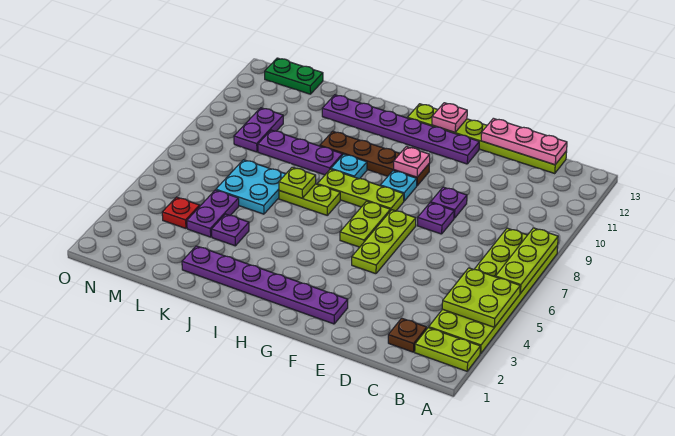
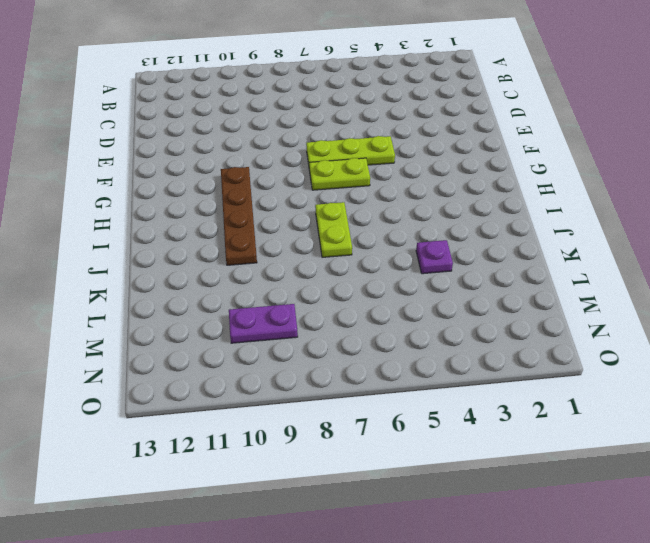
none -> lime 1x2 plate [415,328,480,371]
none -> lime 2x6 plate [429,228,558,353]
none -> brown 1x1 plate [388,318,427,352]

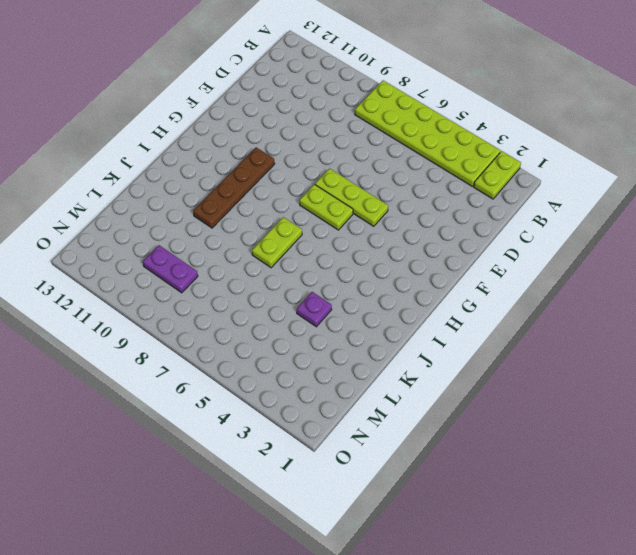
none -> brown 1x1 plate [388,318,427,352]
none -> lime 1x6 plate [408,104,567,173]
none -> purple 1x1 plate [417,203,454,234]

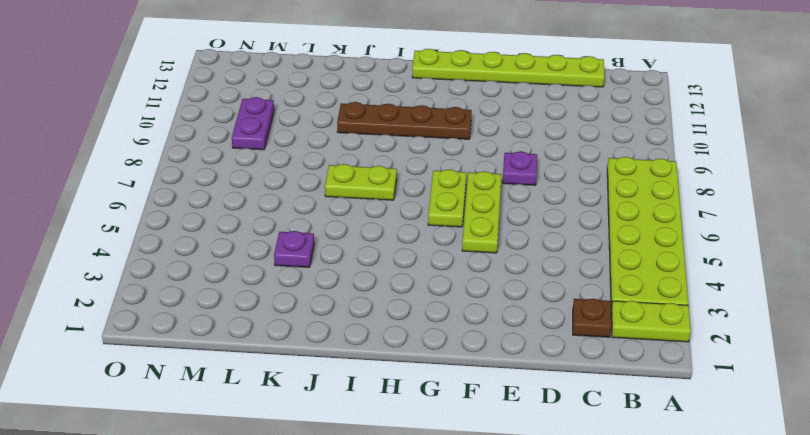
none -> purple 1x1 plate [431,187,467,218]
none -> purple 1x6 plate [182,246,348,324]
none -> purple 1x6 plate [322,95,479,164]

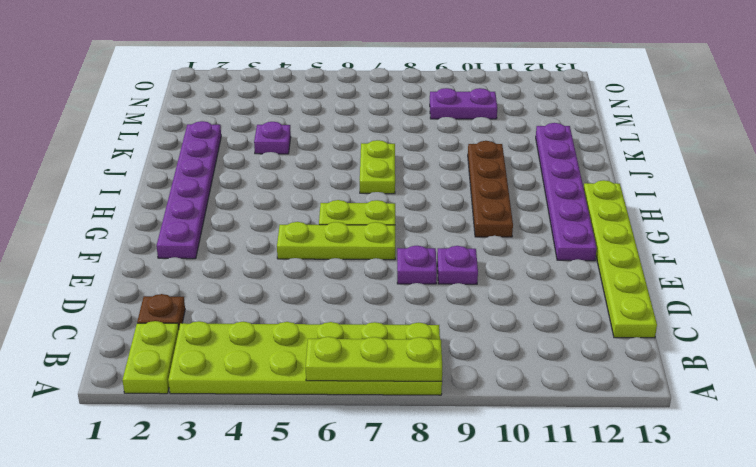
none -> lime 1x3 plate [317,169,404,211]
none -> cyan 1x1 plate [380,171,417,201]
none -> cyan 1x1 plate [331,154,367,179]

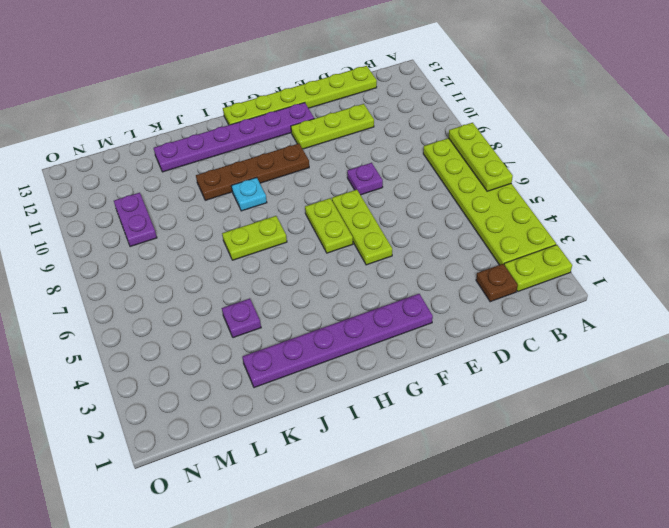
lime 1x3 plate [291,104,374,149] -> lime 1x3 plate moved to [317,169,404,211]
none -> purple 1x1 plate [431,187,467,218]
none -> cyan 1x1 plate [380,171,417,201]
none -> purple 1x3 plate [258,130,342,175]

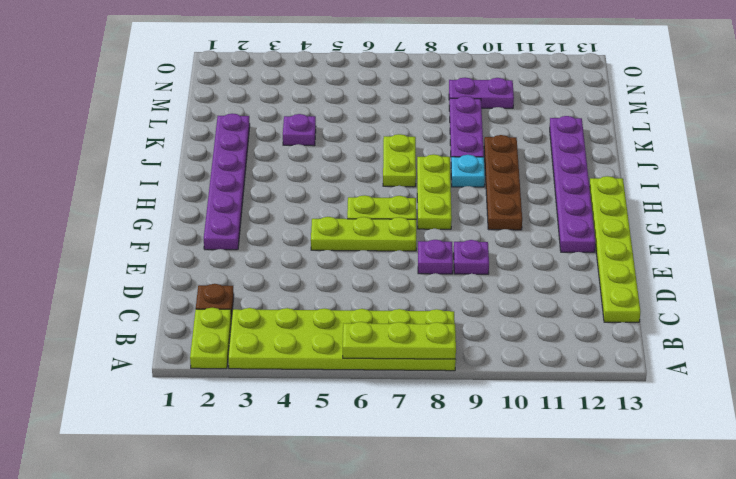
none -> cyan 1x1 plate [380,171,417,201]
none -> cyan 2x2 plate [216,160,285,214]
none -> purple 1x2 plate [187,190,239,237]

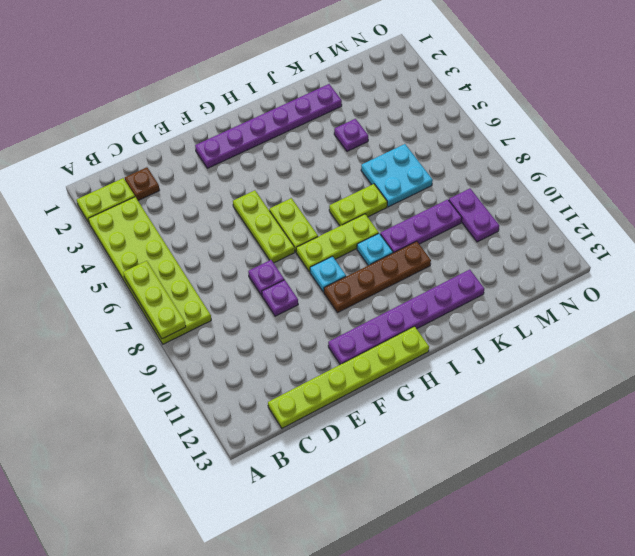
none -> purple 1x2 plate [187,190,239,237]
none -> red 1x1 plate [162,197,200,228]
none -> green 1x2 plate [265,58,323,94]

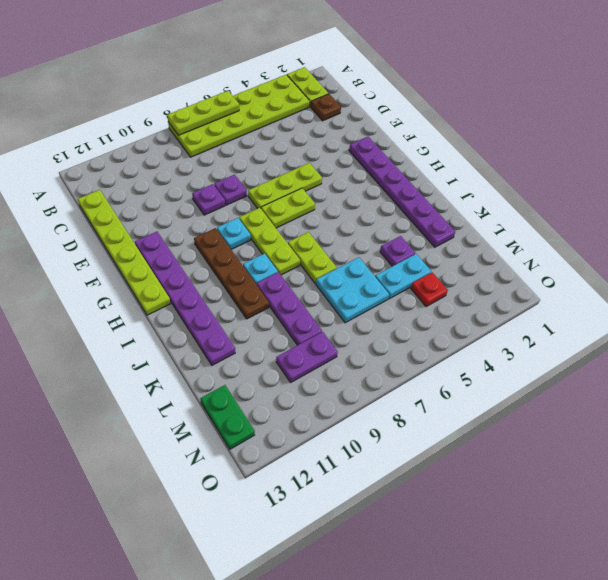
cyan 1x2 plate [375,254,431,299] -> purple 1x2 plate [187,190,239,237]
none -> lime 2x2 plate [442,268,520,327]
none -> pink 1x3 plate [481,118,567,165]
none -> pink 1x1 plate [394,147,430,177]

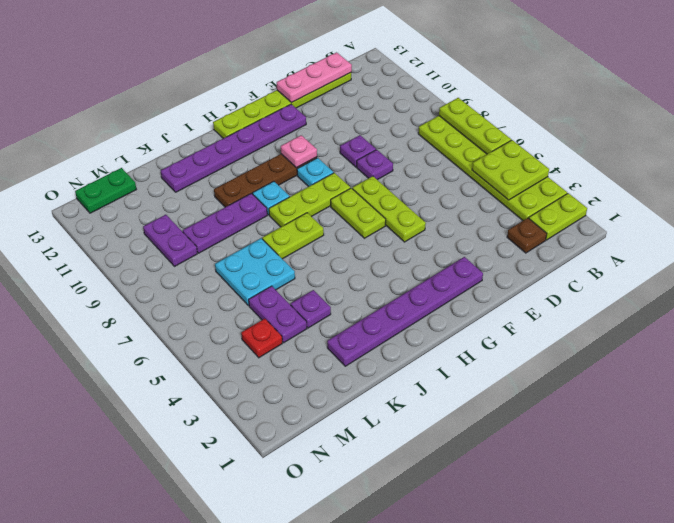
none -> pink 1x1 plate [432,103,467,132]
none -> lime 1x1 plate [279,167,316,198]

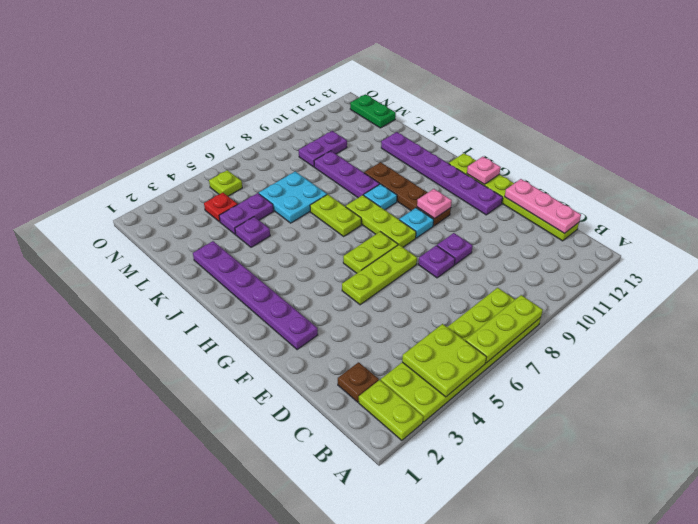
lime 1x1 plate [209,170,242,196] -> lime 1x1 plate moved to [279,167,316,198]

